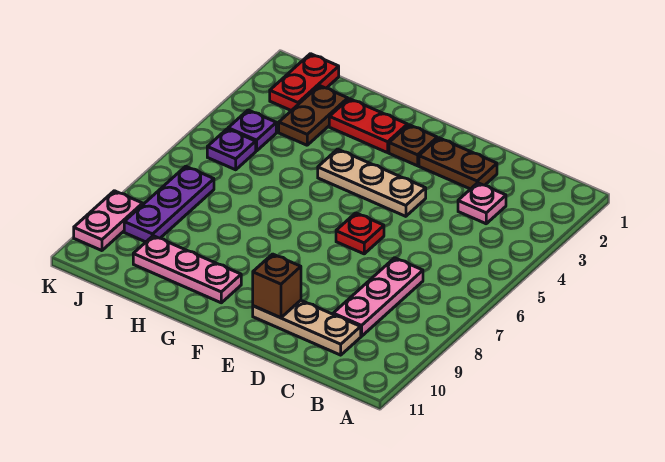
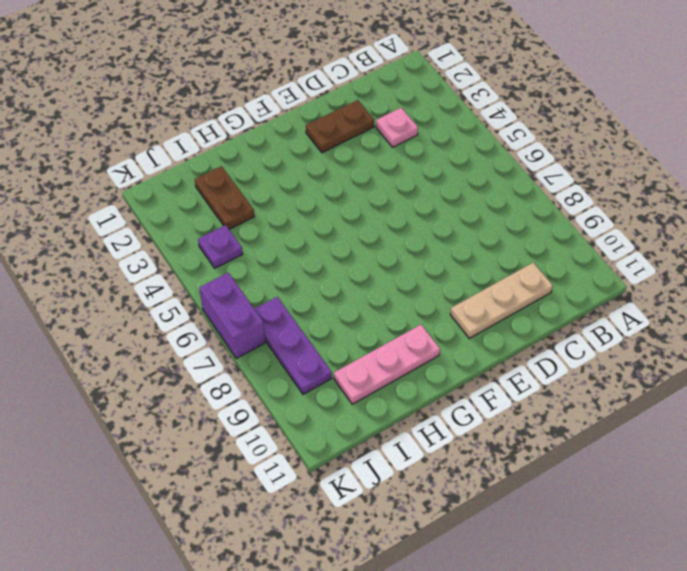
purple 1x2 brick [200,273,265,358] -> none
none -> pink 1x3 plate [333,258,423,336]
none -> tan 1x3 plate [318,149,426,216]
none -> red 1x1 plate [336,213,384,254]

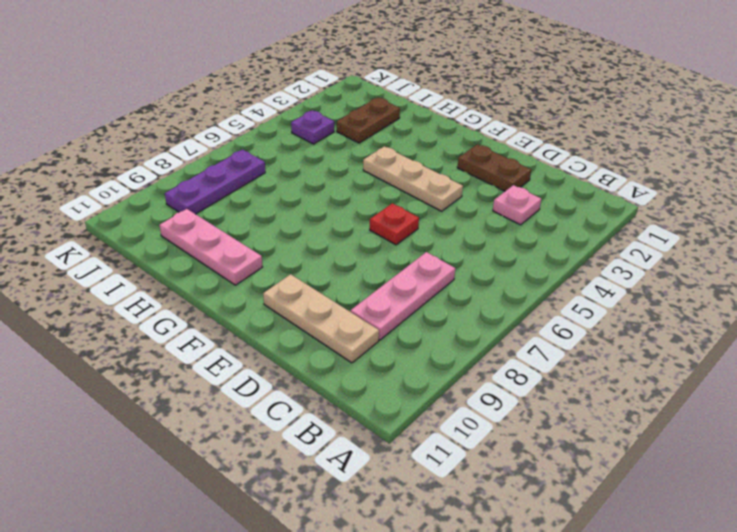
none -> brown 1x1 plate [389,125,437,166]
none -> red 1x2 plate [329,99,408,153]
none -> red 1x2 plate [270,54,339,111]

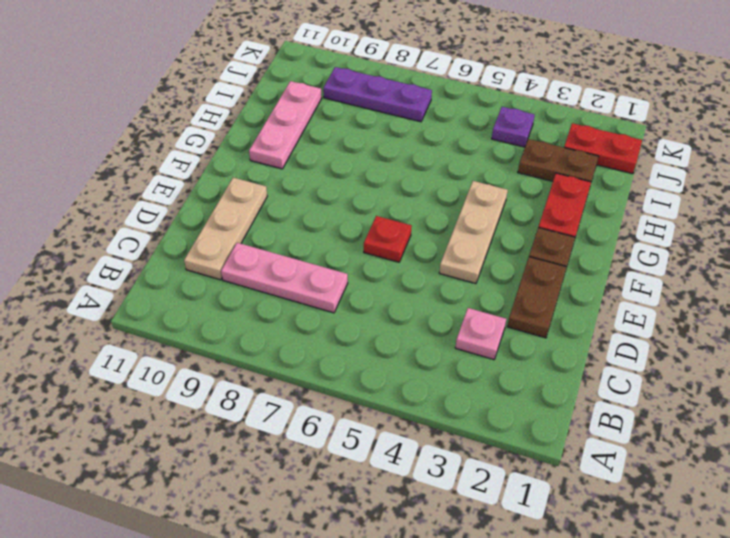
none -> purple 1x1 plate [207,129,256,170]
none -> pink 1x2 plate [74,191,143,251]
none -> brown 1x1 brick [253,254,301,318]

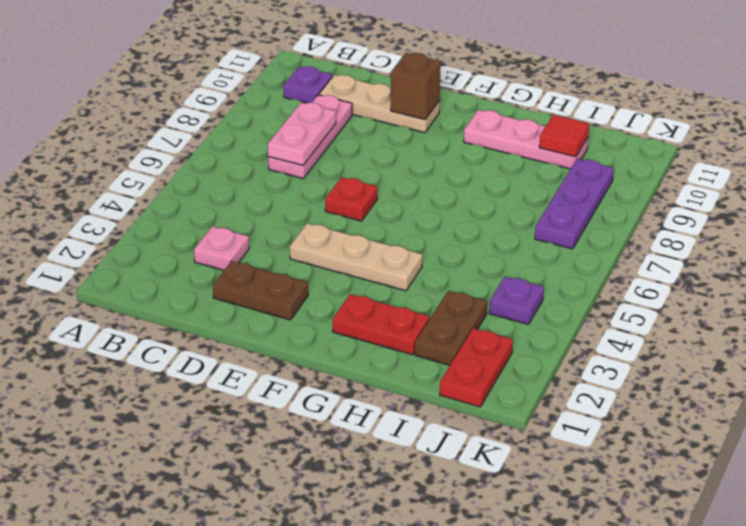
purple 1x1 plate [284,66,333,103] -> purple 1x1 plate moved to [207,129,256,170]
pink 1x2 plate [268,102,336,165] -> pink 1x2 plate moved to [74,191,143,251]
red 1x1 tile [539,115,589,157] -> none
none -> brown 1x1 plate [389,125,437,166]

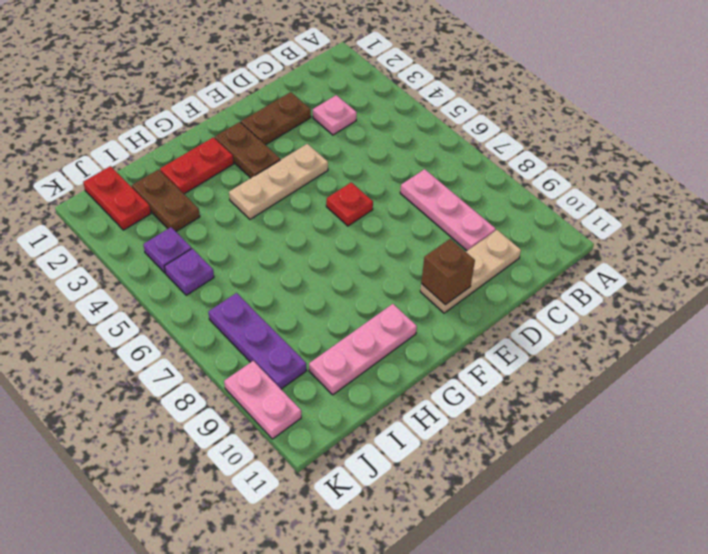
brown 1x2 plate [215,122,280,178] -> brown 1x1 plate [389,125,437,166]

